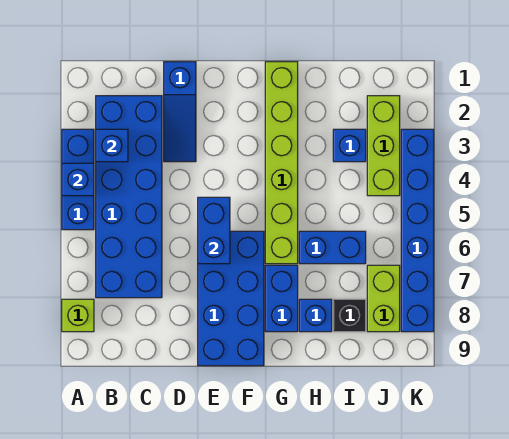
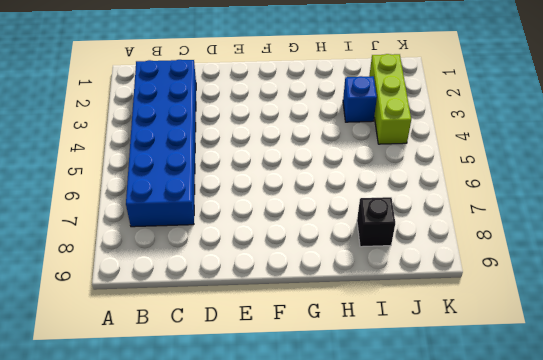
none -> blue 1x3 brick [62,129,94,230]
none -> lime 1x1 brick [62,299,94,332]
none -> blue 1x3 slope [164,62,196,162]

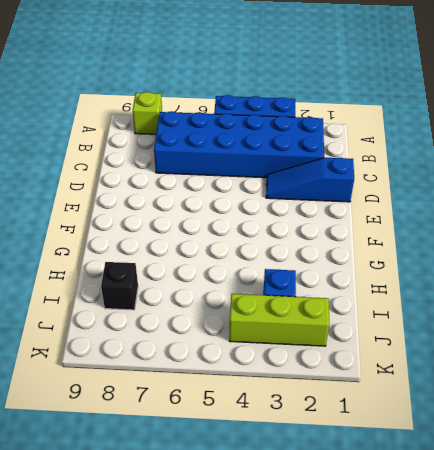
none -> blue 2x4 brick [198,231,264,366]
none -> lime 1x6 brick [265,62,298,264]
none -> blue 1x2 brick [265,265,298,332]

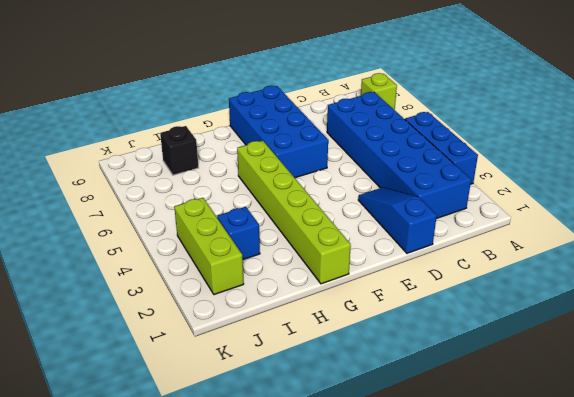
none -> blue 1x2 brick [265,265,298,332]
none -> blue 1x2 brick [299,231,366,264]
none -> blue 1x1 brick [299,299,332,332]

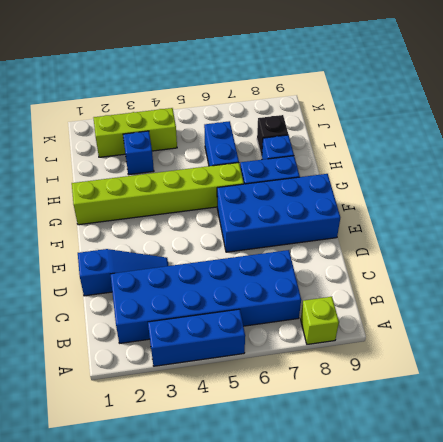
none -> lime 1x2 brick [367,265,400,332]
none -> blue 1x6 brick [401,129,434,332]
none -> blue 1x1 brick [62,163,94,196]

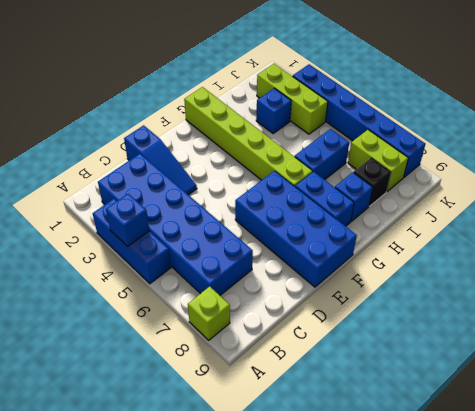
none -> blue 1x1 brick [96,129,128,162]
none -> blue 1x2 brick [198,197,230,264]

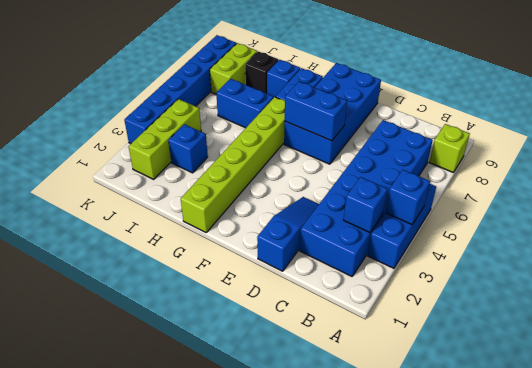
blue 1x2 brick [285,81,347,141] -> blue 1x2 brick turned to [198,197,230,264]

